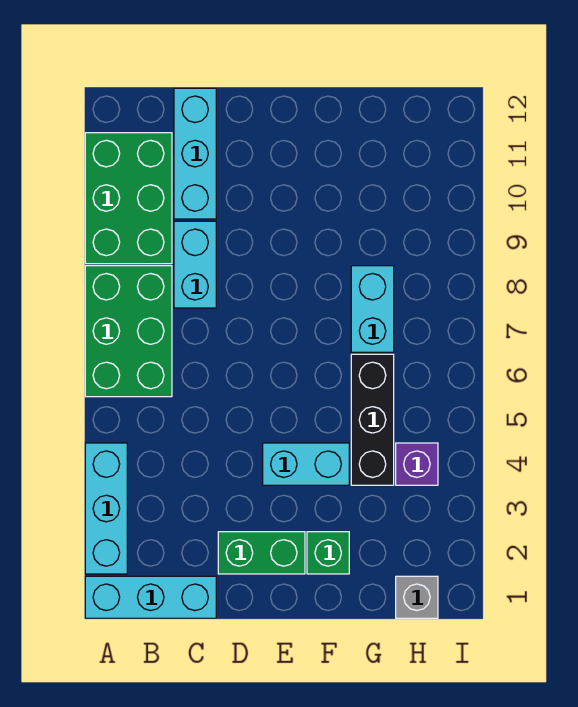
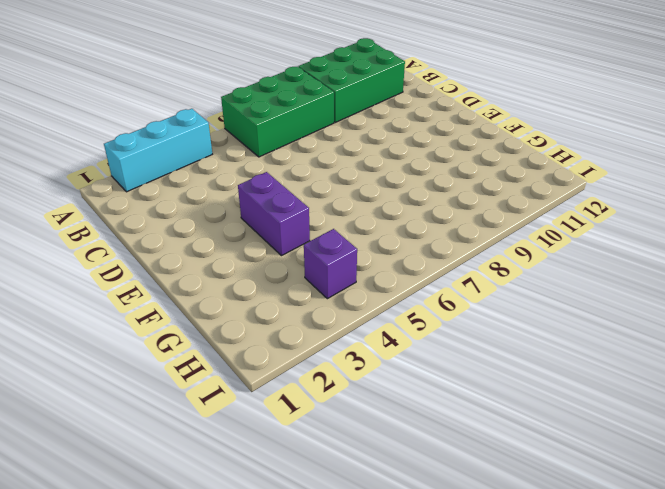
purple 1x2 brick [238,172,310,256] -> cyan 1x2 brick [263,443,349,485]
none -> cyan 1x3 brick [85,576,216,618]
none -> cyan 1x2 brick [174,221,216,308]
none -> cyan 1x3 brick [174,88,216,219]

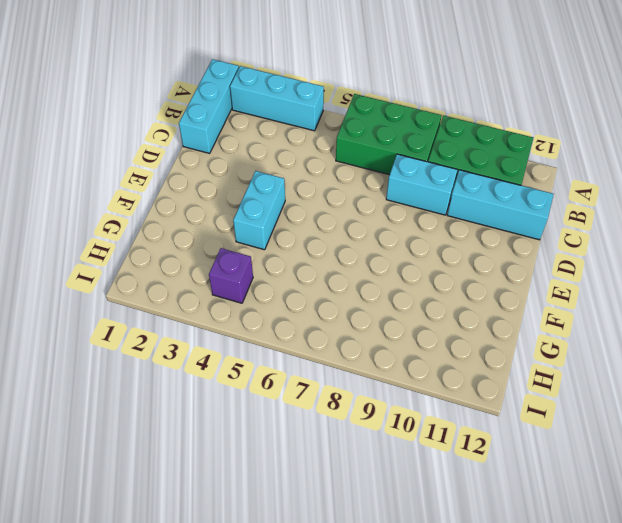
none -> green 1x2 brick [218,532,305,574]
none -> green 1x1 brick [307,532,349,574]
none -> black 1x3 brick [351,354,394,485]

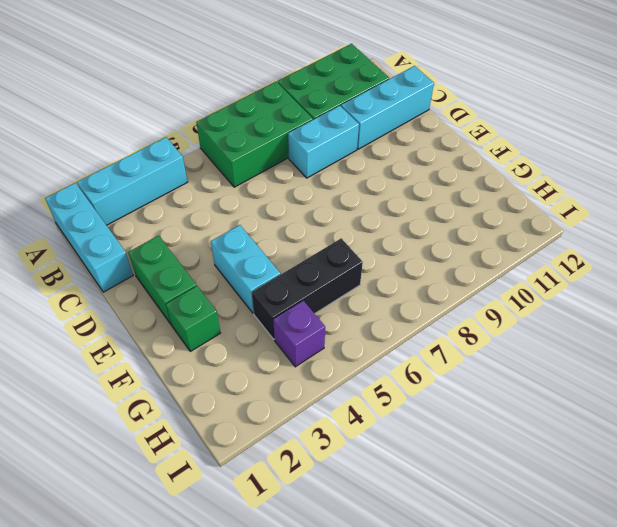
none -> cyan 1x2 brick [351,266,394,352]
none -> grey 1x1 brick [396,576,438,618]

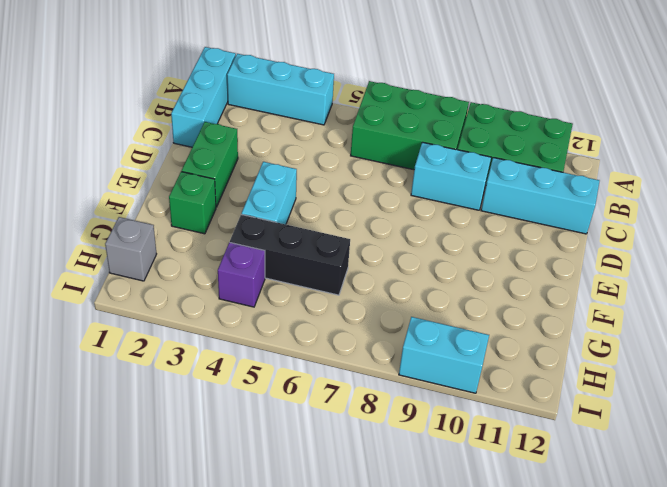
cyan 1x2 brick [399,317,489,393] -> cyan 1x2 brick moved to [351,266,394,352]

